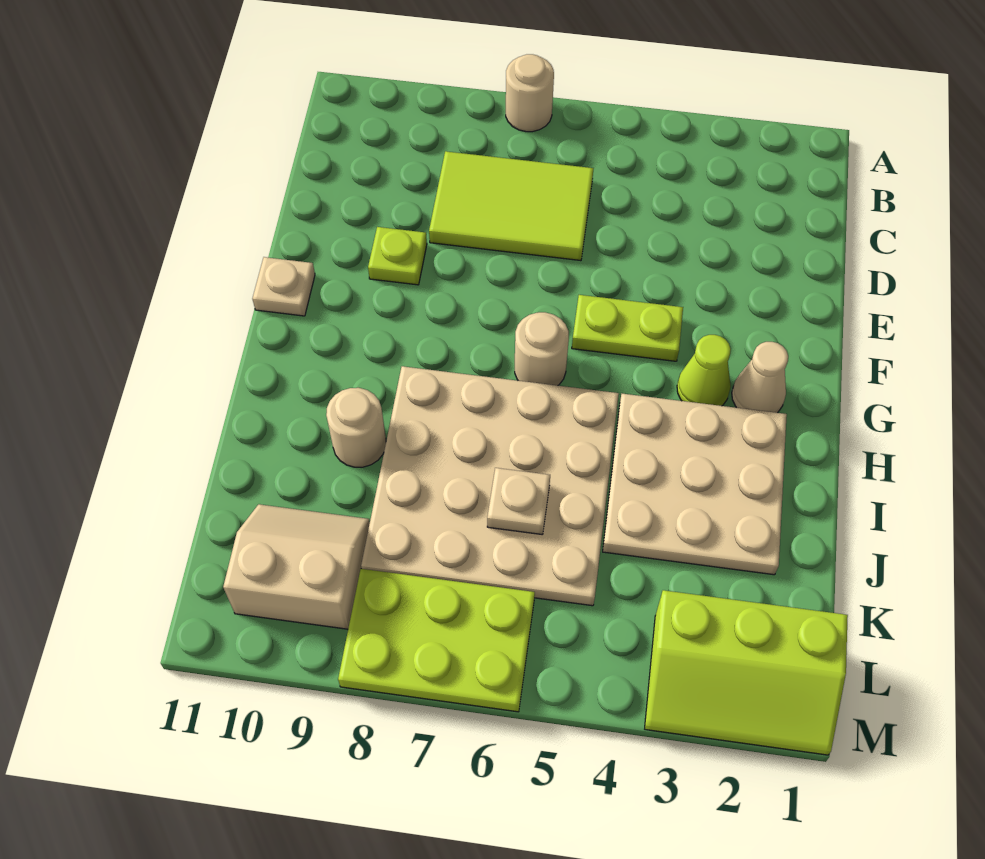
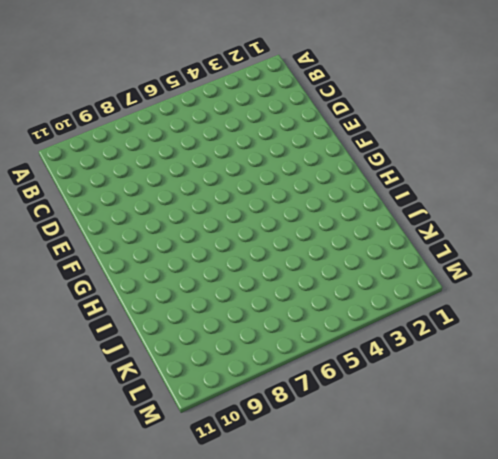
none -> tan 1x1 round brick [506,54,554,132]
none -> lime 2x3 tile [429,151,594,261]
none -> lime 1x1 plate [368,227,427,285]

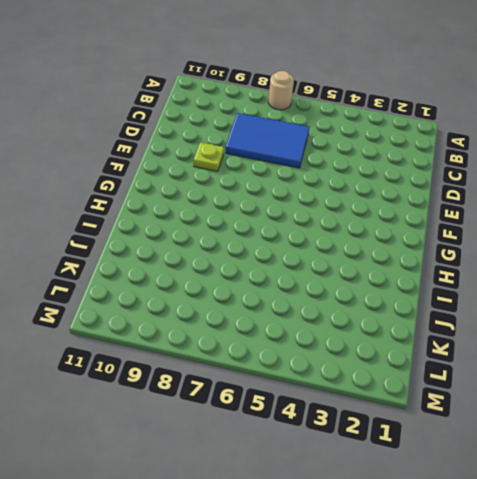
blue 2x3 tile [225,113,309,168] -> lime 2x3 tile [429,151,594,261]
none -> lime 1x2 plate [572,295,683,361]
none -> tan 1x1 plate [252,257,315,316]
none -> tan 1x1 cone [732,342,788,413]

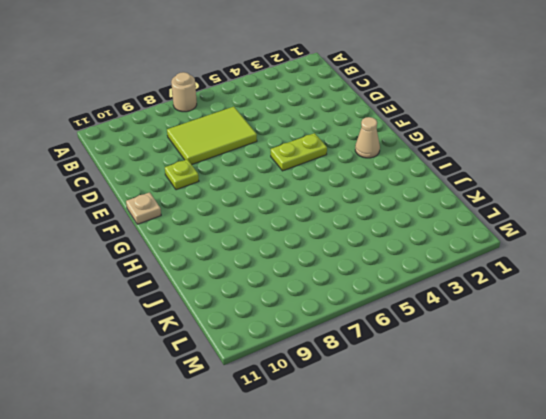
none -> lime 1x1 cone [677,335,731,406]
none -> tan 1x1 round brick [515,312,569,386]
none -> tan 3x3 plate [603,394,787,575]

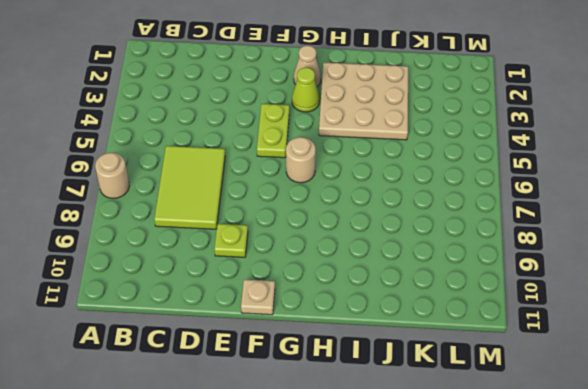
none -> tan 4x4 plate [361,366,619,606]
none -> tan 1x1 round brick [326,388,386,467]
none -> tan 2x2 slope [223,504,370,629]

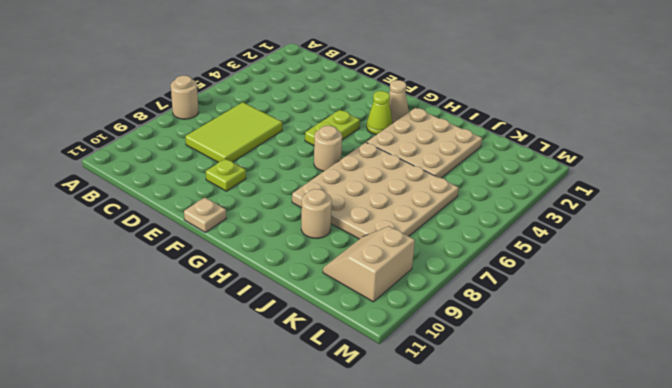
none -> lime 2x3 slope [645,590,848,755]
none -> lime 2x3 plate [338,569,535,712]
none -> tan 1x1 plate [487,468,550,534]

